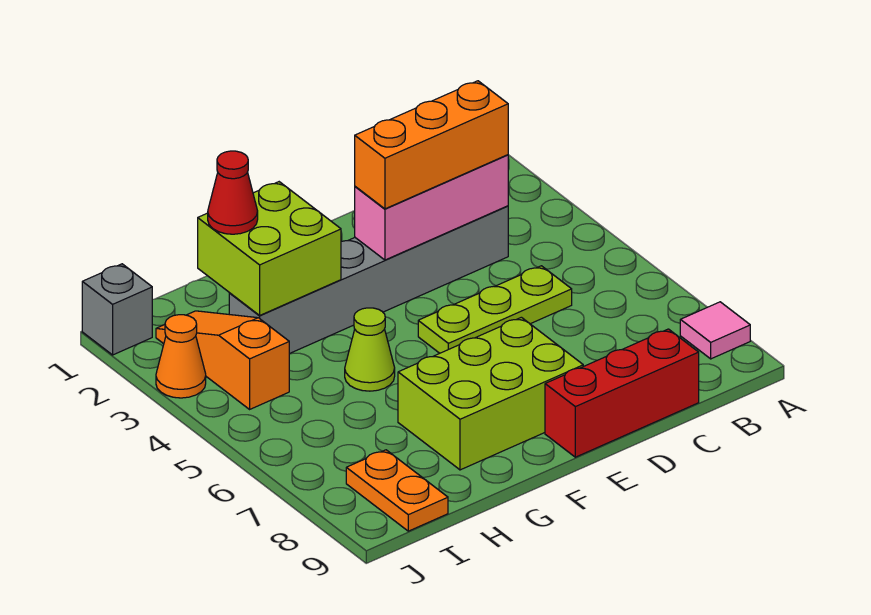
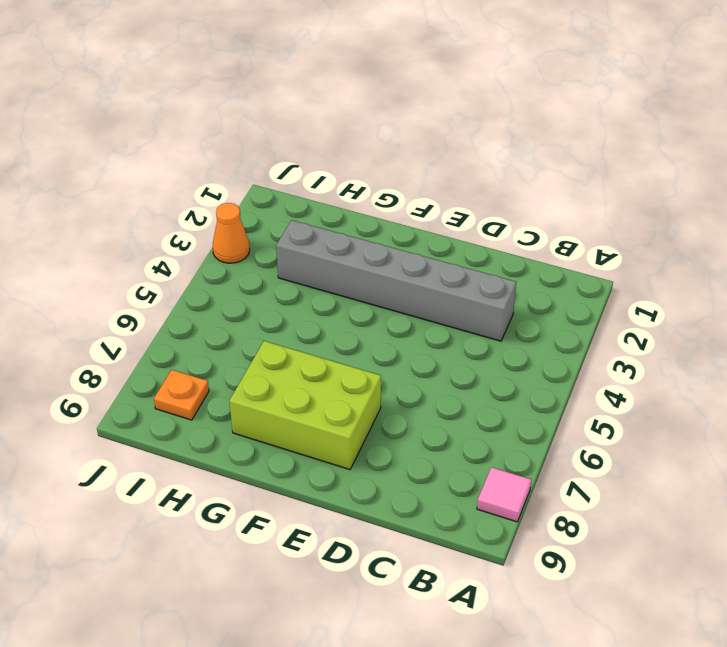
orange 1x1 plate [154,370,209,420] -> orange 1x2 plate [346,450,448,531]
none -> lime 1x3 plate [418,266,572,353]
none -> red 1x3 brick [545,329,699,457]
none -> lime 1x1 cone [345,308,395,391]

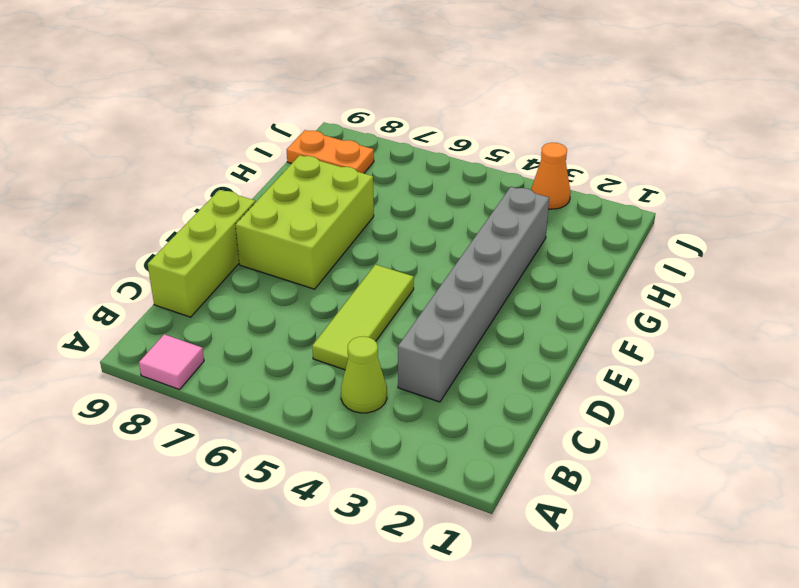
lime 1x1 cone [341,336,387,413] -> lime 1x1 cone moved to [345,308,395,391]
lime 1x3 tile [312,265,414,370] -> lime 1x3 plate [418,266,572,353]
lime 1x3 brick [148,190,255,317] -> red 1x3 brick [545,329,699,457]
none -> orange 1x3 slope [156,311,289,409]
none -> grey 1x1 brick [82,264,152,355]
none -> pink 1x3 brick [355,155,508,260]

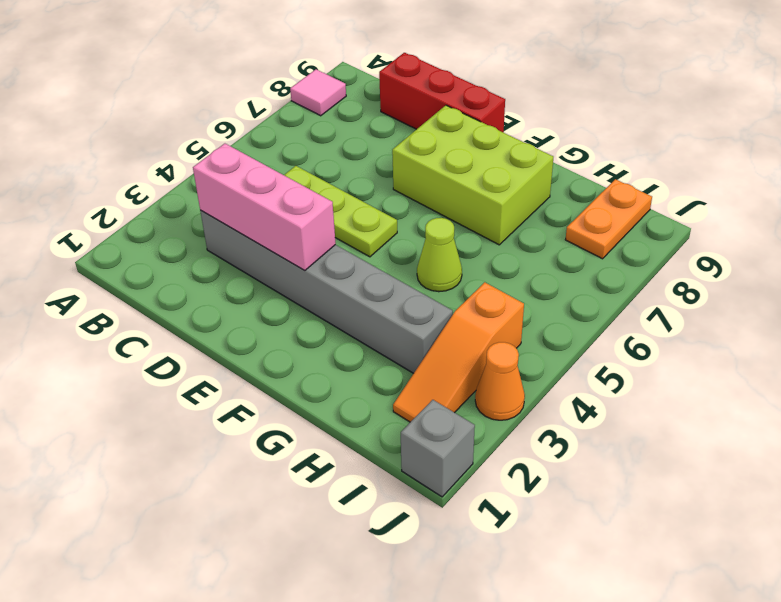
none -> lime 2x2 brick [198,182,341,315]
none -> orange 1x3 brick [355,81,508,209]
none -> red 1x1 cone [208,151,258,234]

